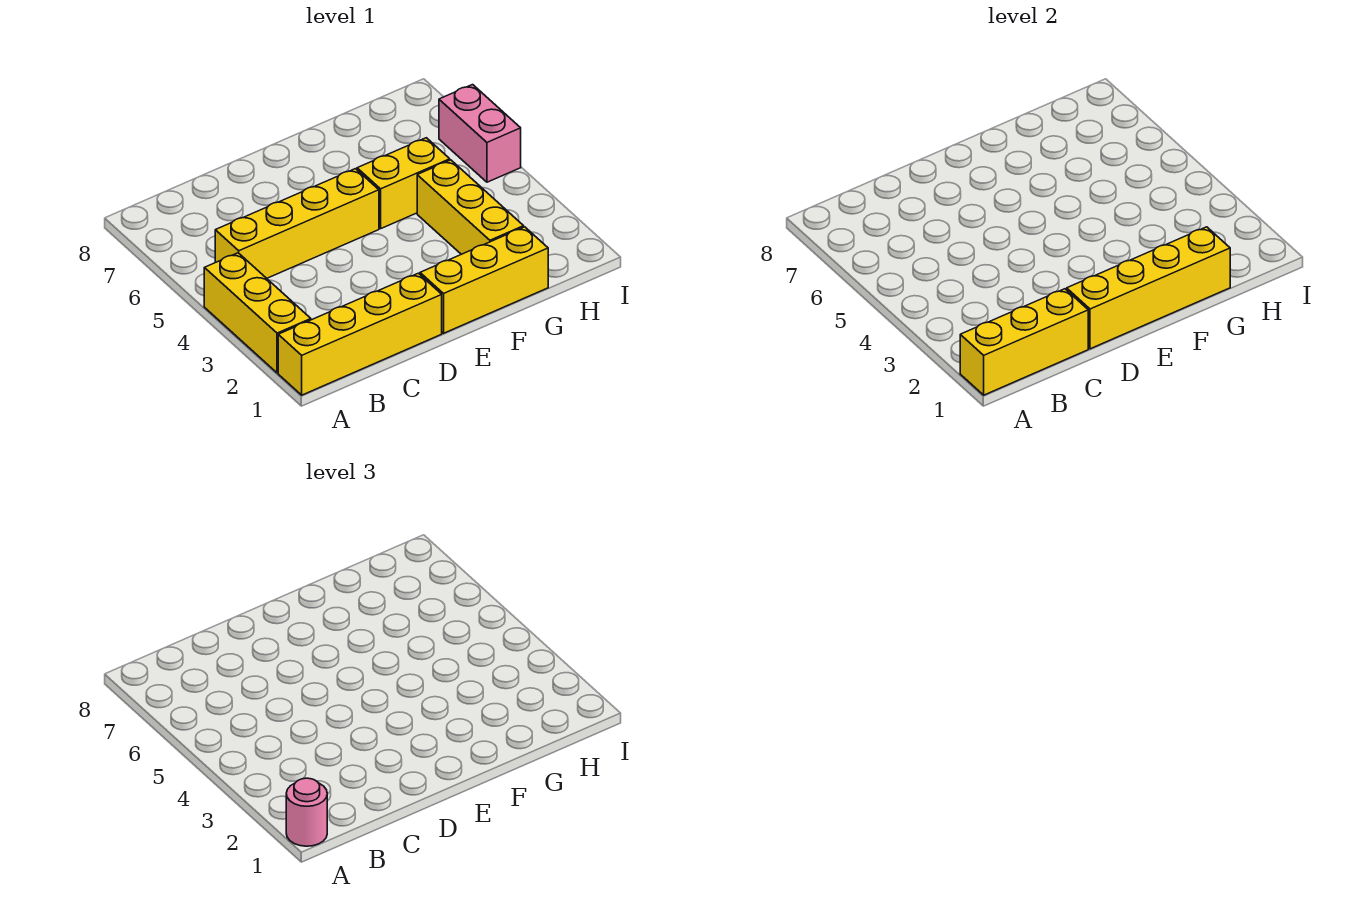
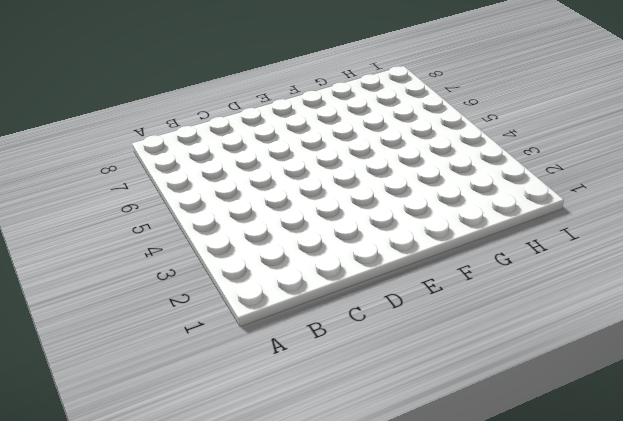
none -> yellow 1x4 brick [278,273,442,395]
none -> yellow 1x3 brick [204,253,311,373]

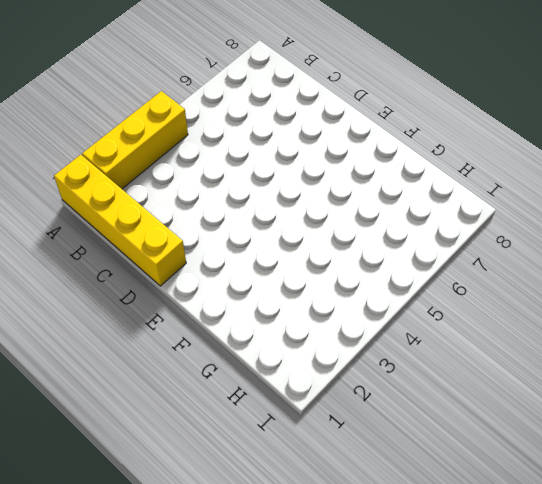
none -> yellow 1x4 brick [215,169,379,278]
none -> yellow 1x3 brick [420,227,548,333]

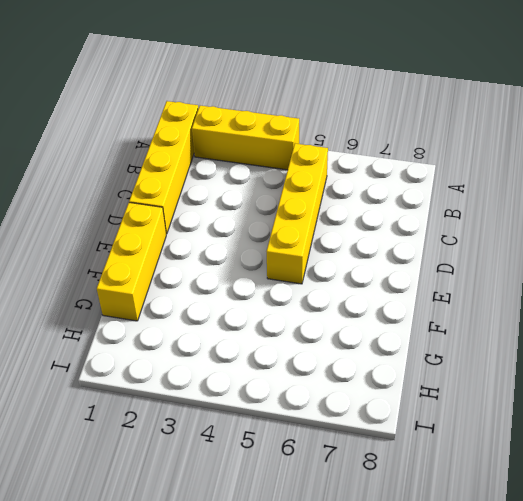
none -> yellow 1x2 brick [357,138,450,229]
none -> yellow 1x3 brick [417,160,524,254]

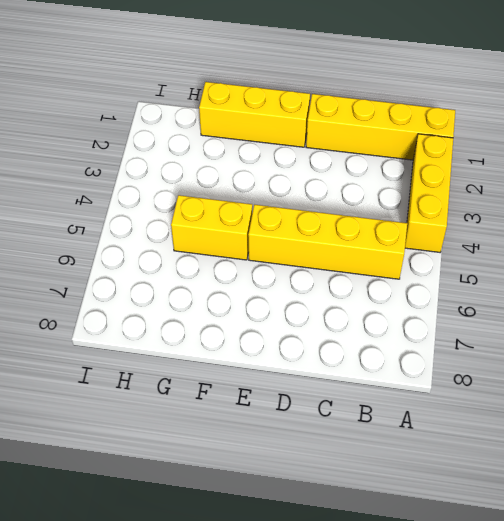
none -> yellow 1x3 brick [417,160,524,254]
none -> pink 1x2 brick [439,85,521,182]

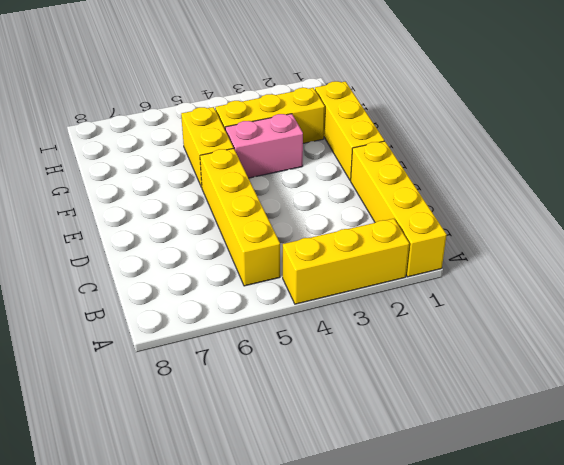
pink 1x2 brick [225,114,303,178] -> pink 1x2 brick moved to [439,85,521,182]
none -> yellow 1x3 brick [960,289,1088,395]
none -> yellow 1x4 brick [1067,227,1230,349]

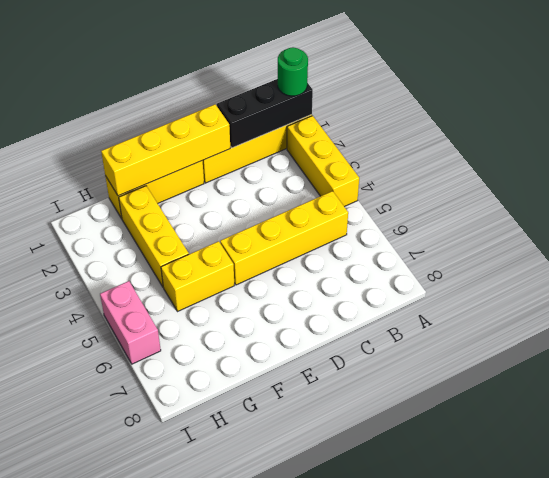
black 1x3 brick [217,79,313,148] -> yellow 1x3 brick [960,289,1088,395]
green 1x1 round brick [278,47,308,96] -> pink 1x1 round brick [286,778,327,846]

